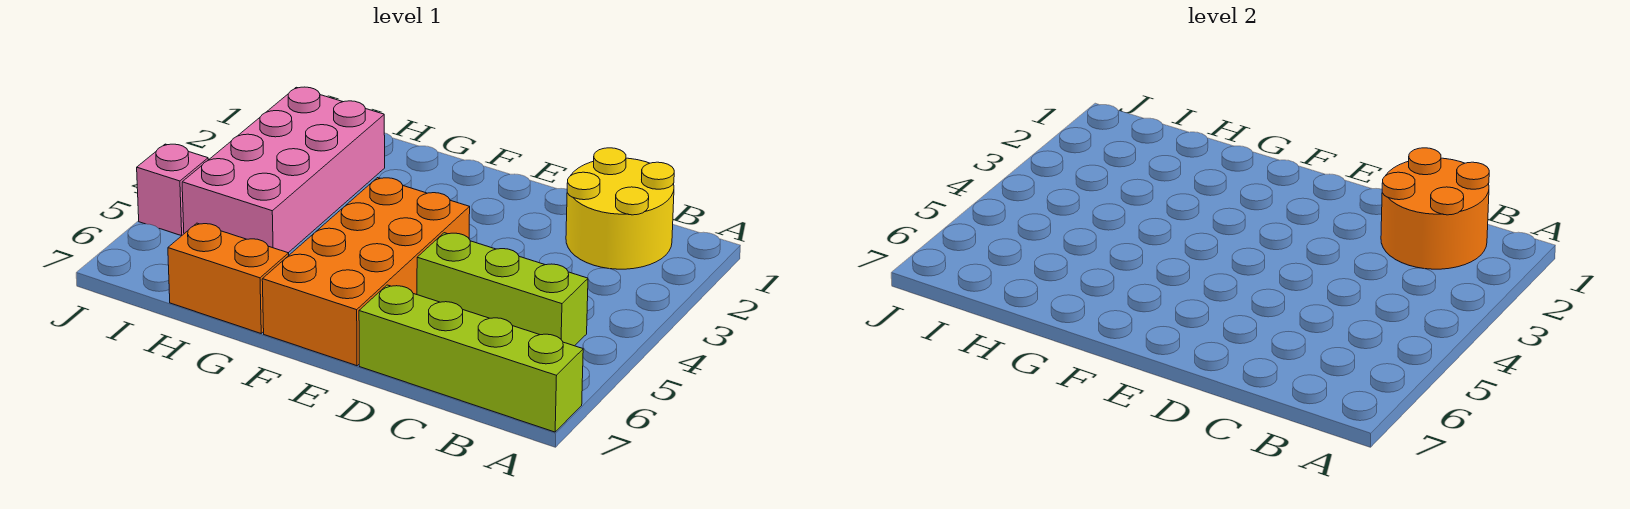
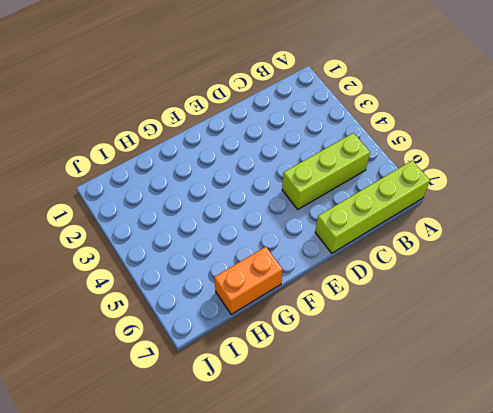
none -> yellow 2x2 round brick [566,148,674,269]
none -> orange 2x4 brick [262,178,470,366]

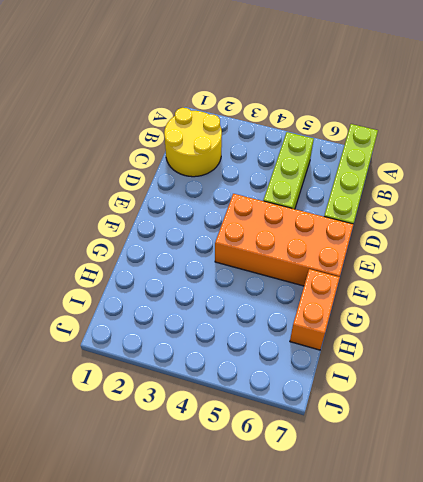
none -> pink 2x4 brick [182,87,385,253]
none -> pink 1x1 brick [137,144,208,236]

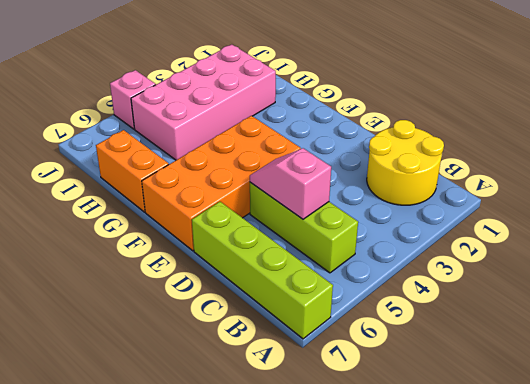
pink 1x2 slope [250,148,331,219] -> none
none -> orange 2x2 round brick [1381,148,1489,269]

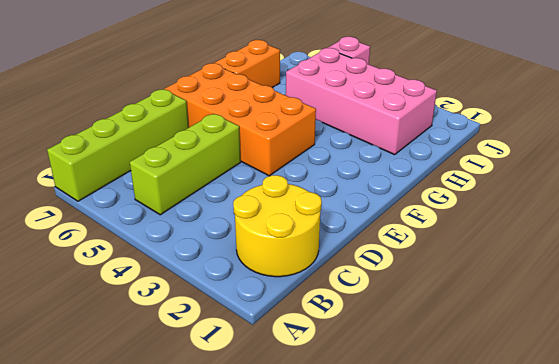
none -> orange 2x2 round brick [1381,148,1489,269]

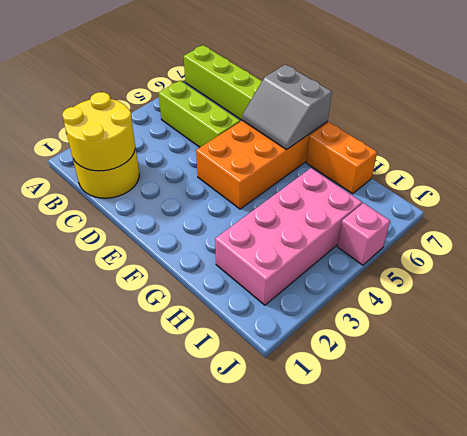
yellow 2x2 round brick [62,92,135,171] -> orange 2x2 round brick [1381,148,1489,269]
grey 2x2 slope [242,65,332,150] -> none

